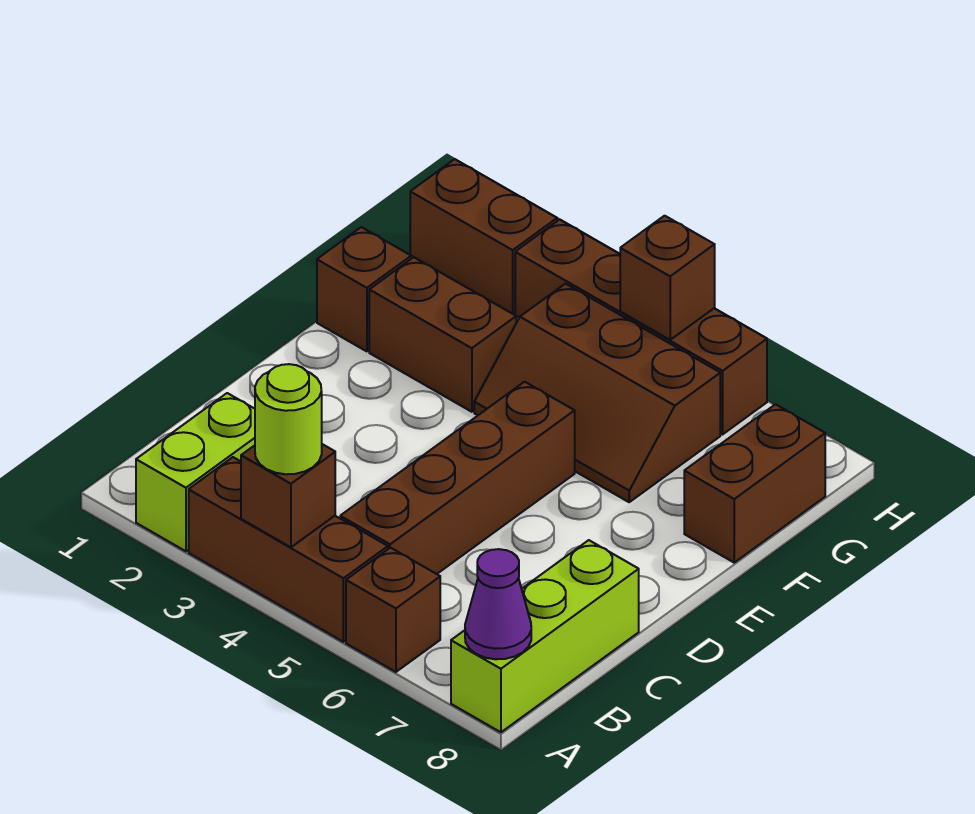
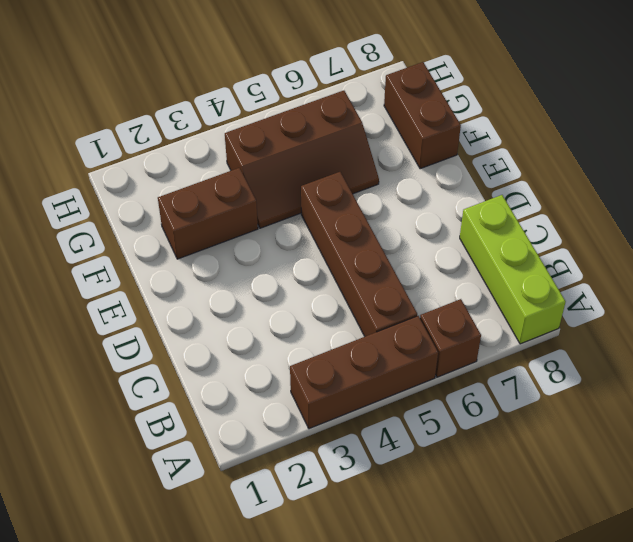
none -> lime 1x2 brick [136,393,255,551]
none -> brown 1x1 brick [317,227,411,351]
none -> brown 1x2 brick [410,159,557,314]

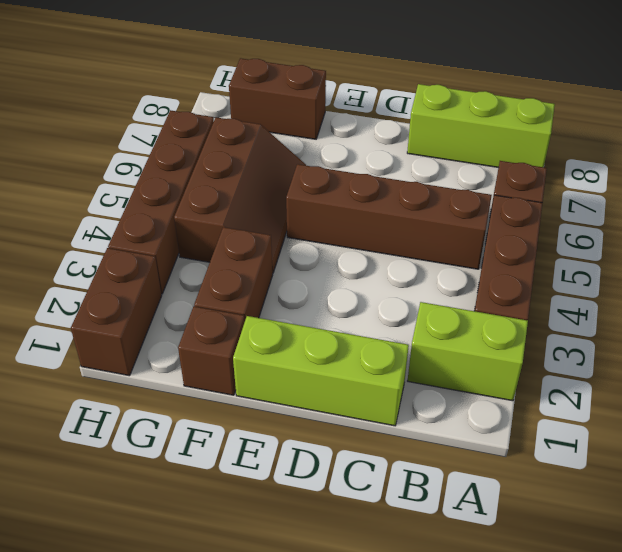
lime 1x3 brick [233,316,409,426] -> none
none -> brown 1x1 brick [241,444,335,547]
none -> purple 1x1 cone [465,549,531,659]
none -> brown 1x1 brick [620,216,715,340]

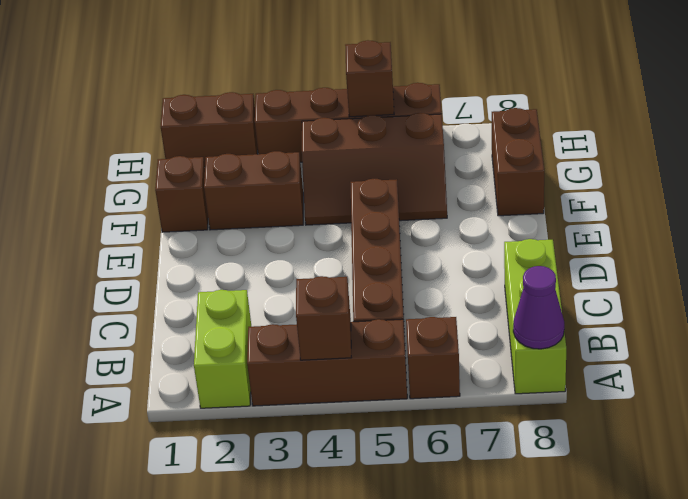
none -> lime 1x1 round brick [255,364,322,474]

